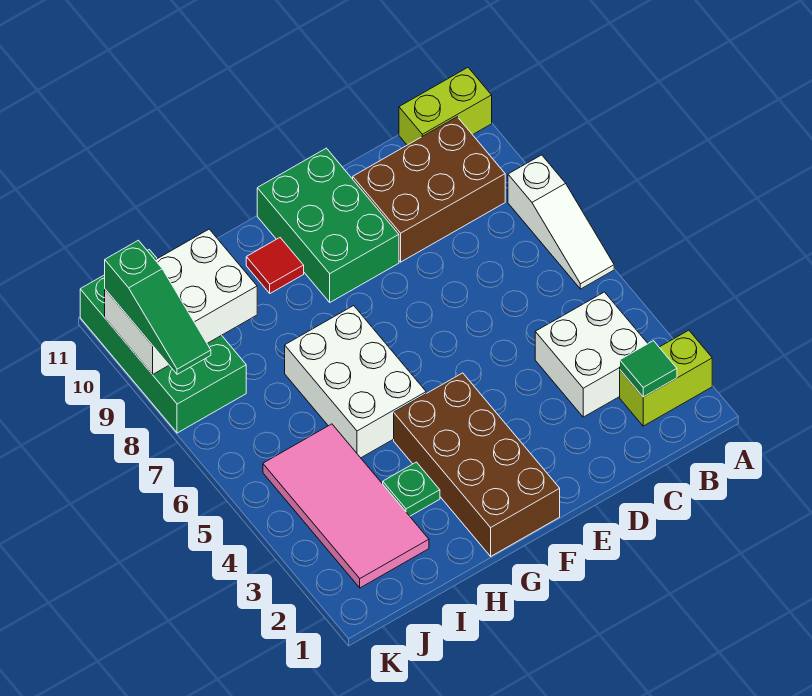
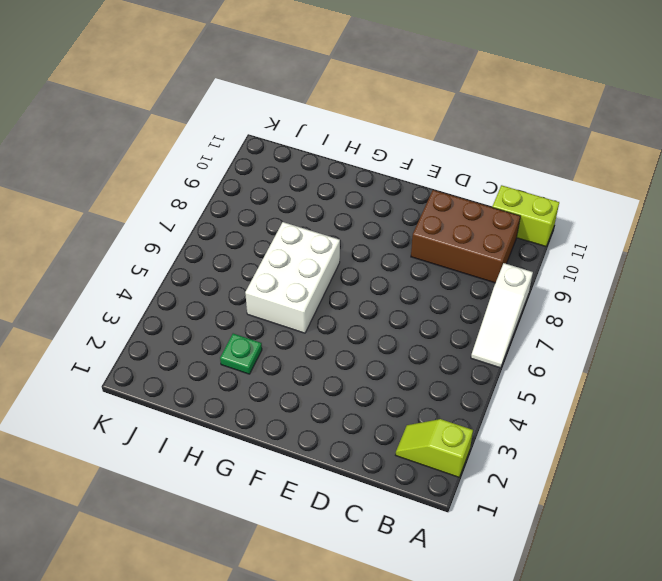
lime 1x2 slope [396,419,473,477] -> lime 1x2 brick [620,330,712,426]
none -> white 2x2 brick [535,292,648,417]
none -> green 2x3 brick [257,148,399,302]
none -> brown 2x4 brick [394,373,560,556]

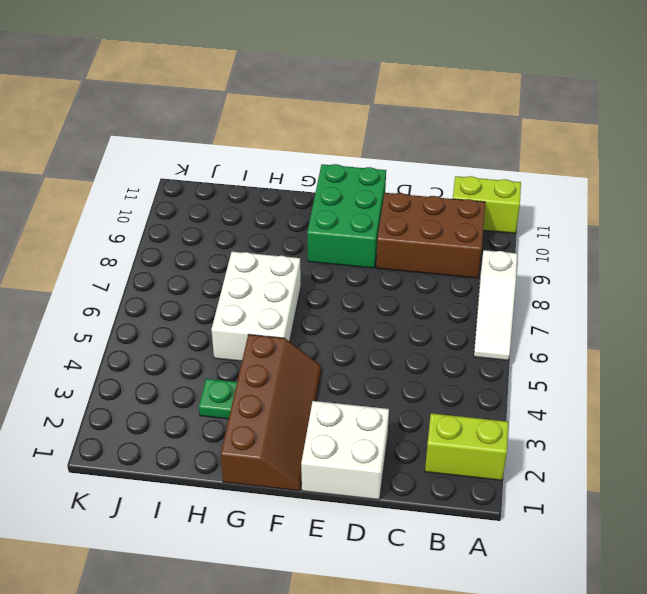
white 2x2 brick [301,401,389,500] -> white 2x2 brick moved to [535,292,648,417]
brown 2x4 slope [221,334,321,491] -> brown 2x4 brick [394,373,560,556]
none -> red 1x1 tile [246,238,304,293]
none -> pink 2x4 tile [263,424,429,588]
none -> green 2x4 brick [80,250,246,433]

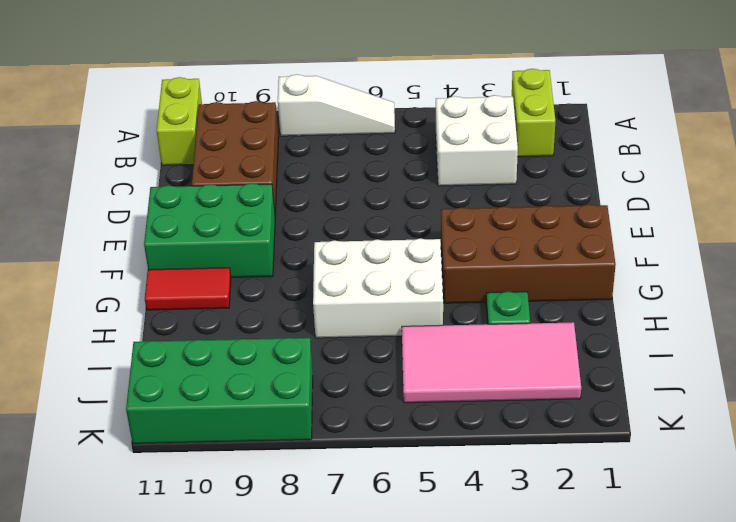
red 1x2 tile [145,268,231,310] -> red 1x1 tile [246,238,304,293]
none -> green 1x1 tile [620,341,677,397]
none -> white 2x3 brick [105,229,257,375]
none -> green 1x3 slope [105,240,211,374]

